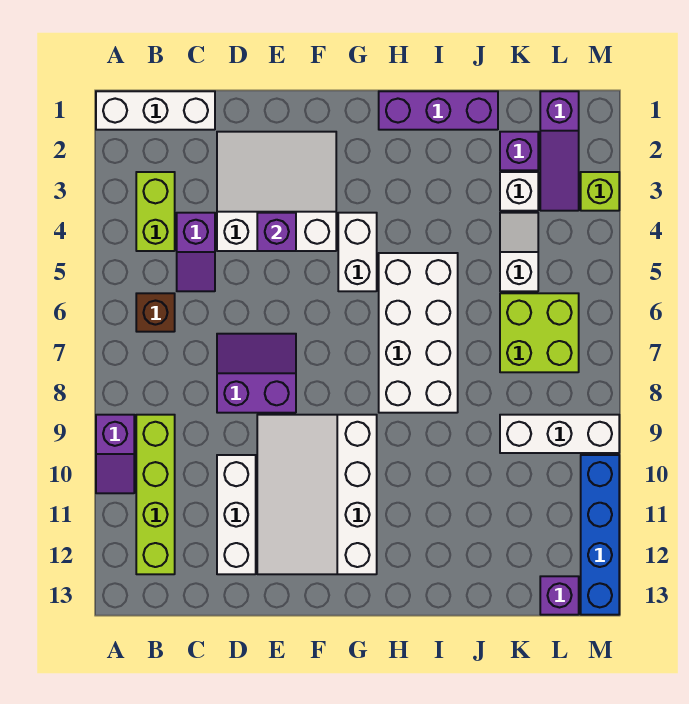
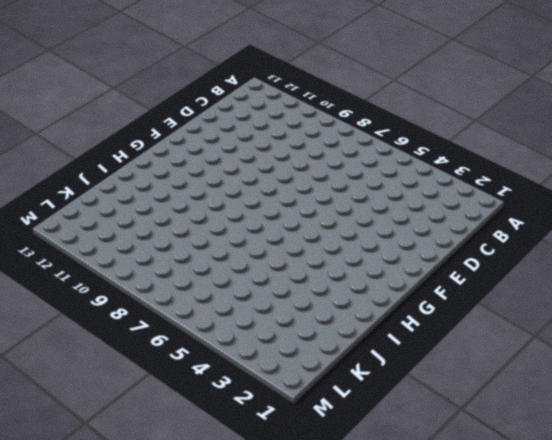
none -> white 1x3 brick [96,91,215,130]
none -> purple 1x2 slope [96,415,134,493]
none -> lime 1x2 brick [136,172,175,251]

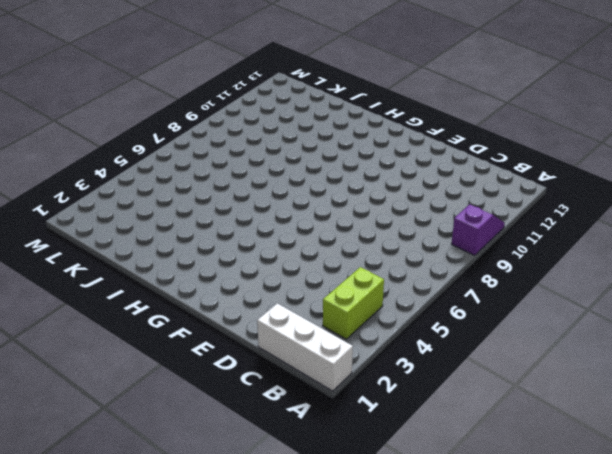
none -> brown 1x1 brick [136,293,175,332]
none -> lime 1x4 brick [136,415,175,574]
none -> purple 1x2 slope [177,213,215,291]

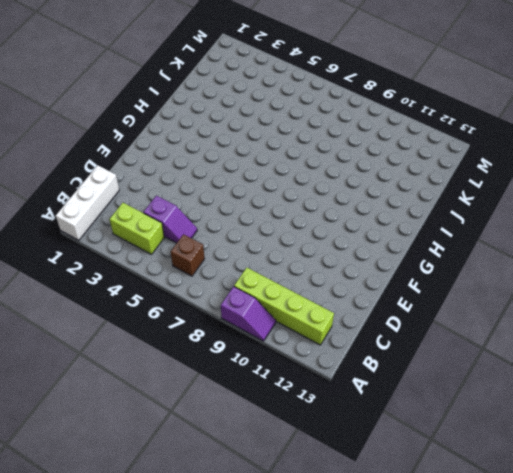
none -> white 3x3 slope [217,132,336,251]
none -> purple 2x2 slope [217,334,296,413]
none -> white 1x3 brick [217,455,256,574]

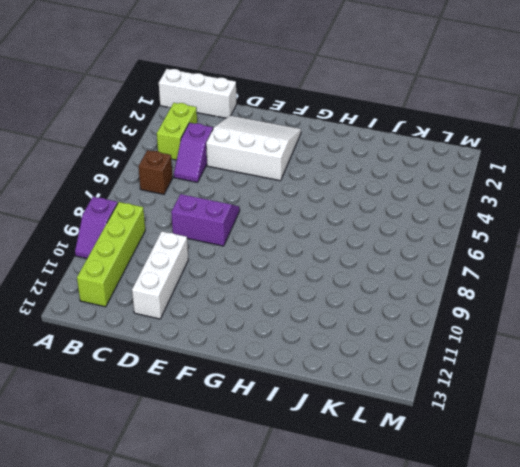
none -> white 3x4 slope [257,415,377,574]
none -> white 1x2 brick [338,213,377,291]
none -> purple 1x3 brick [379,91,498,130]

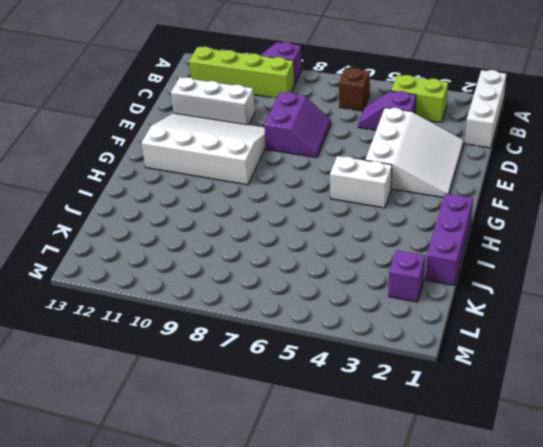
none -> white 2x4 brick [379,253,458,413]
none -> white 1x1 brick [500,172,538,211]
none -> white 1x2 slope [500,213,538,291]

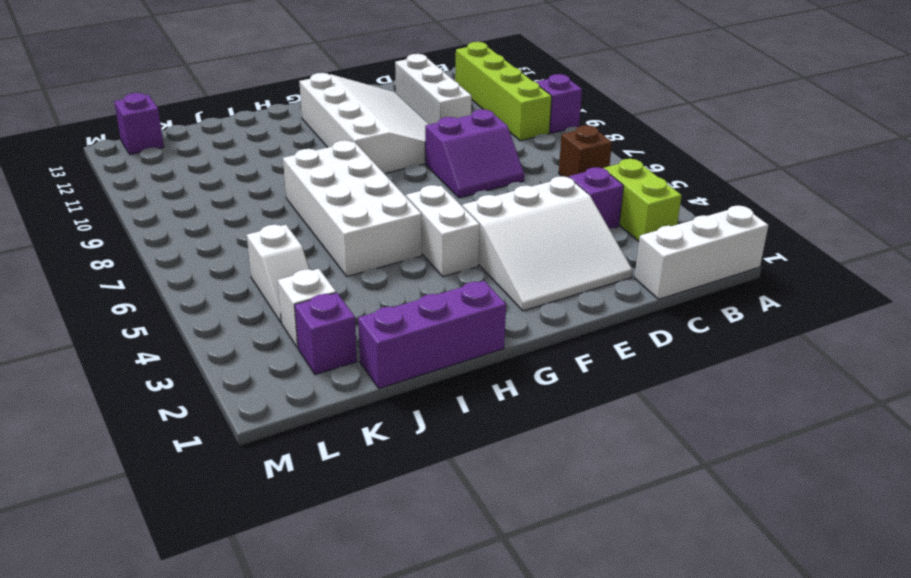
none -> lime 2x2 brick [500,293,579,372]
none -> white 1x3 brick [500,415,619,453]
none -> purple 1x3 slope [540,91,579,211]

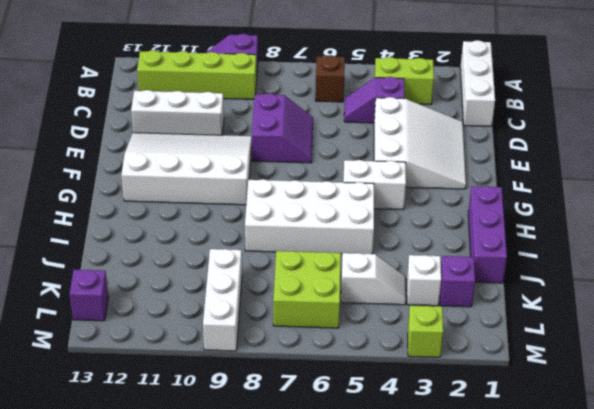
none -> purple 1x3 slope [540,91,579,211]
none -> blue 1x4 brick [581,455,619,615]
none -> purple 1x1 brick [257,213,296,251]

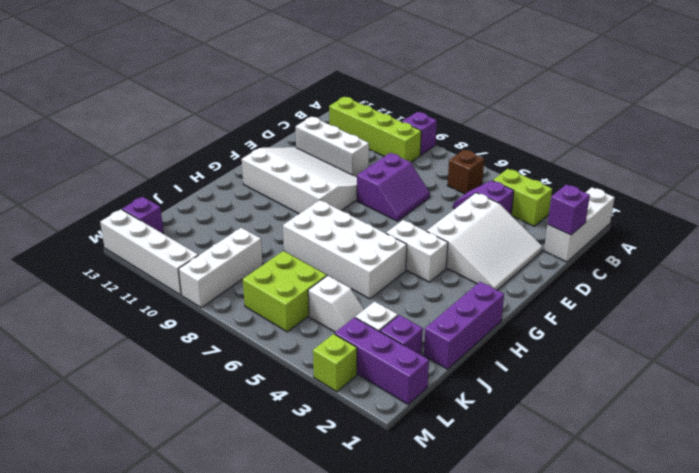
purple 1x1 brick [548,185,590,235] -> purple 1x1 brick moved to [257,213,296,251]
purple 1x3 brick [335,317,429,404] -> purple 1x3 slope [540,91,579,211]
white 1x4 brick [100,209,198,295] -> blue 1x4 brick [581,455,619,615]

